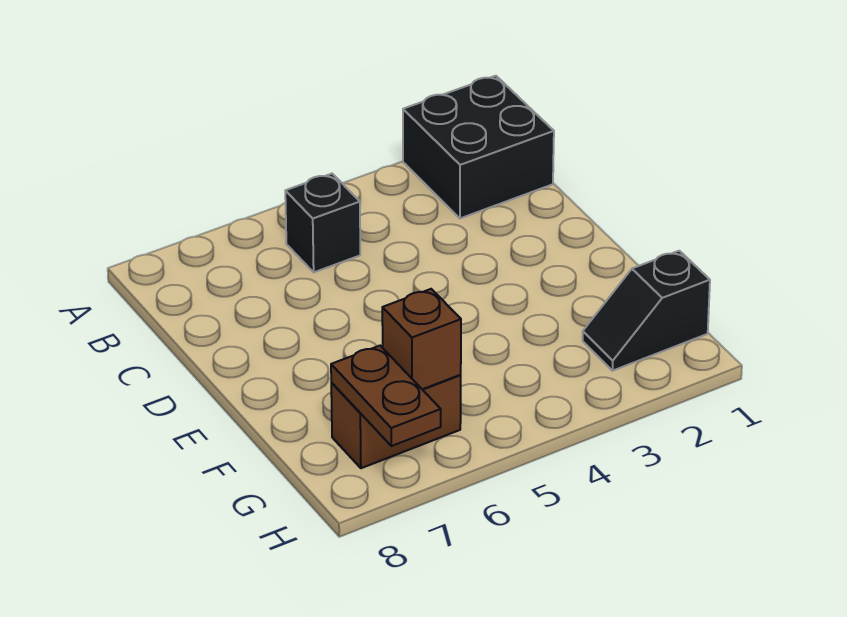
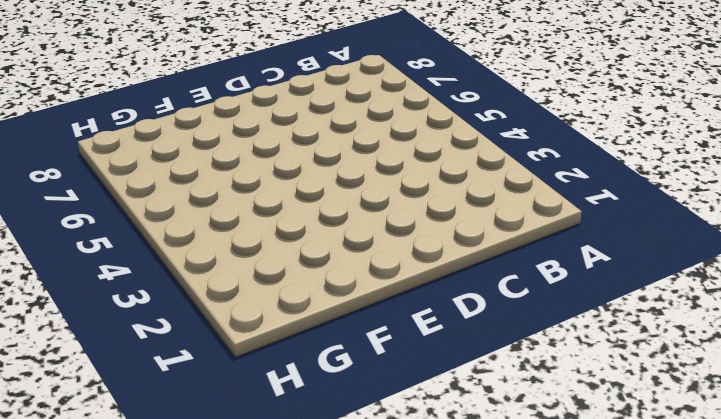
none -> black 2x2 brick [403,76,554,218]
none -> black 1x1 brick [285,174,360,272]

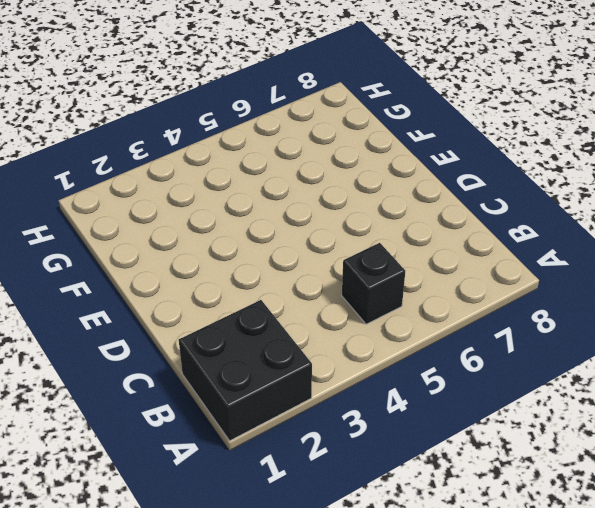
none -> black 1x2 slope [583,251,710,371]
none -> brown 1x2 brick [331,375,461,468]

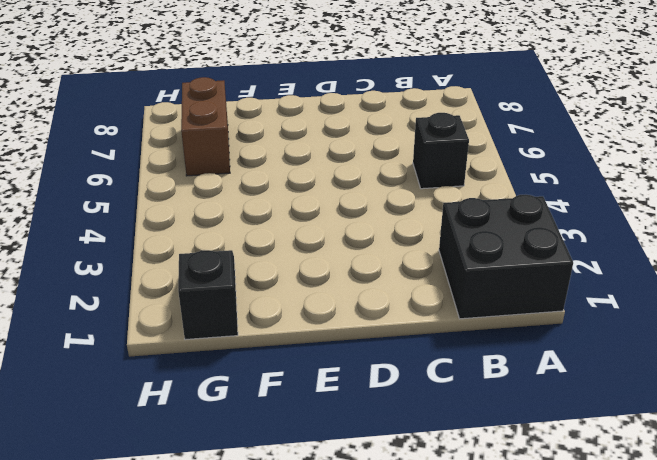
none -> brown 1x1 brick [382,289,461,389]
none -> brown 1x2 plate [331,346,441,446]

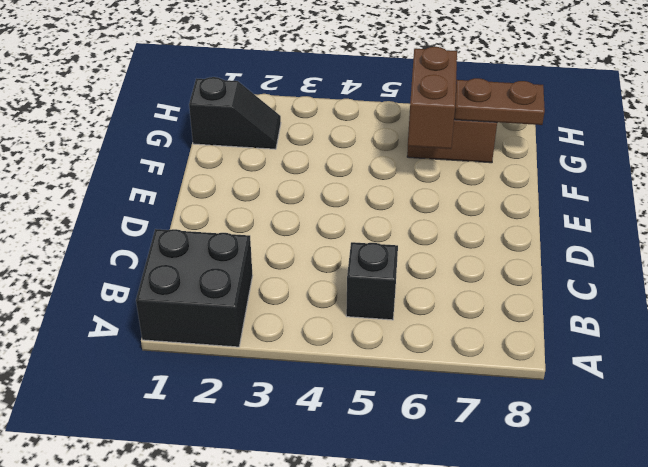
brown 1x2 brick [408,47,457,149] -> brown 1x1 brick [382,289,461,389]
brown 1x2 plate [454,78,545,125] -> brown 1x2 plate turned to [331,346,441,446]

